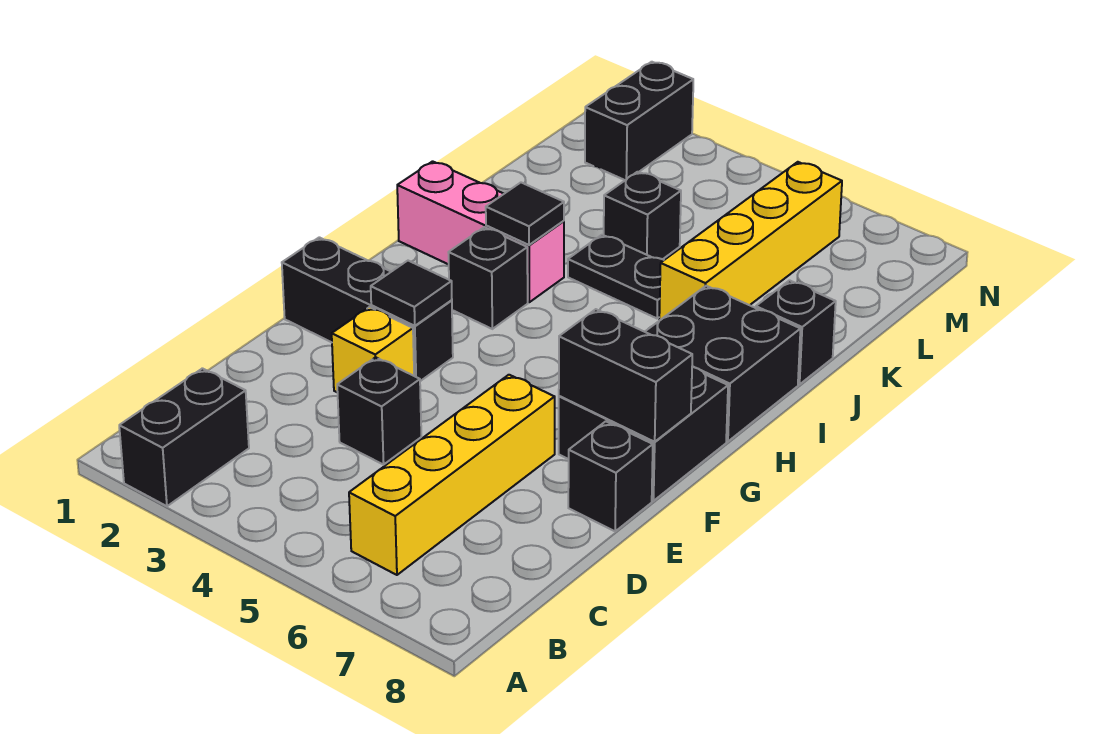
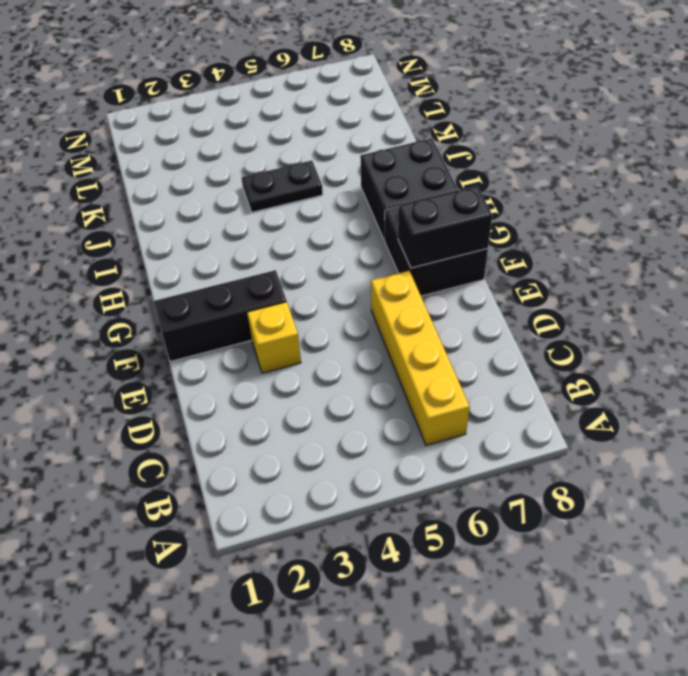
none -> black 1x2 brick [119,368,249,506]
none -> black 1x1 brick [337,357,421,465]
none -> black 1x1 brick [568,421,653,531]

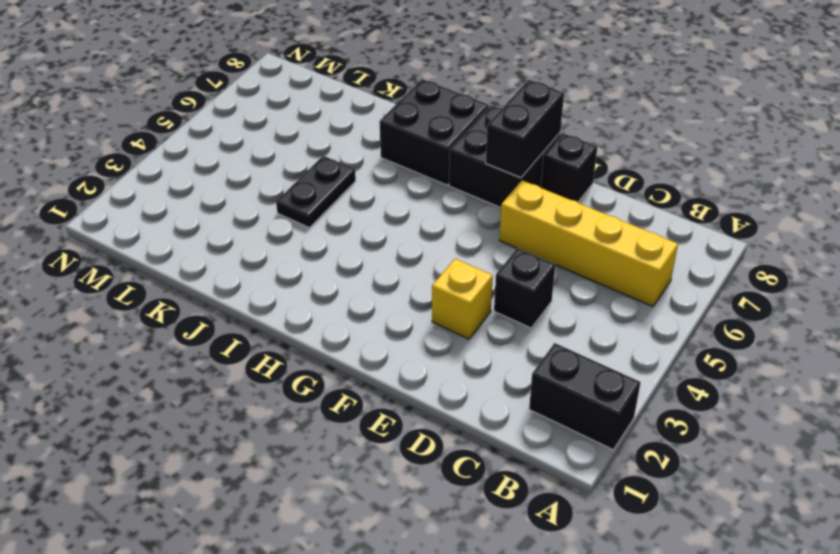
none -> black 1x3 brick [282,237,453,381]
none -> black 1x1 brick [448,227,528,329]
none -> pink 1x3 brick [397,161,564,302]

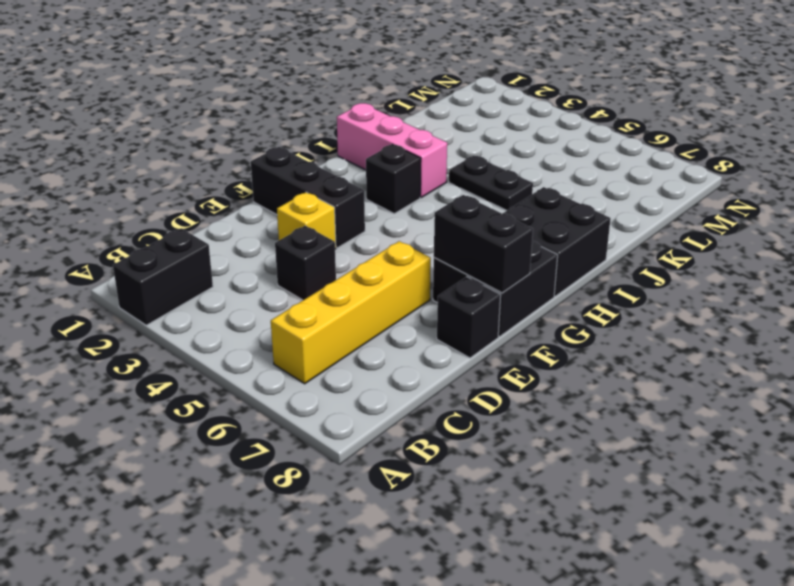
none -> yellow 1x4 brick [659,162,842,320]
none -> black 1x1 brick [756,280,836,385]
none -> black 1x1 brick [604,172,681,259]

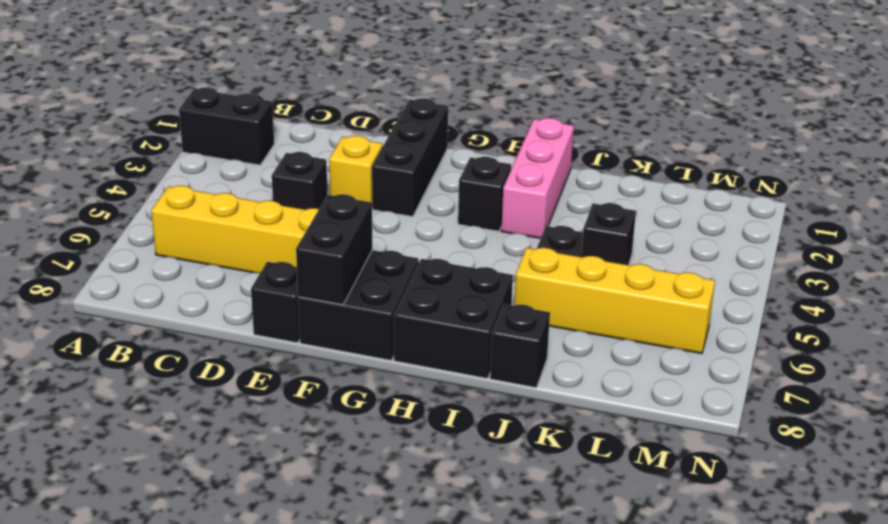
none -> black 1x2 brick [585,62,693,180]
none -> black 1x1 tile [371,261,452,326]
none -> black 1x1 tile [486,183,564,245]

